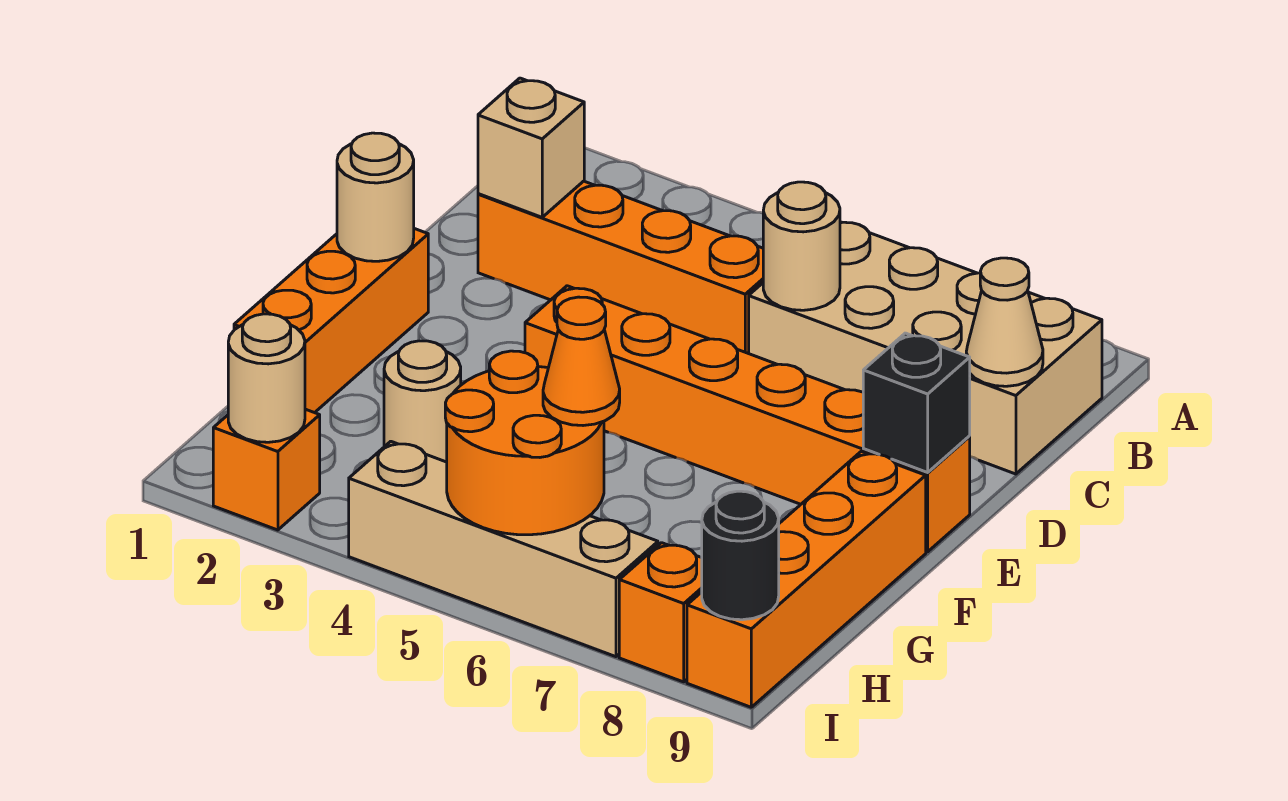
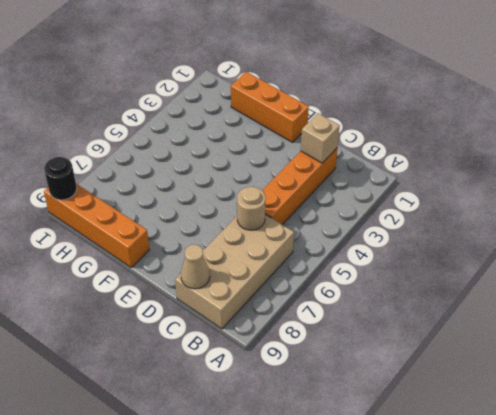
none -> orange 1x6 brick [525,286,970,552]
none -> tan 1x1 round brick [384,341,461,462]
none -> orange 1x1 brick [213,409,320,530]

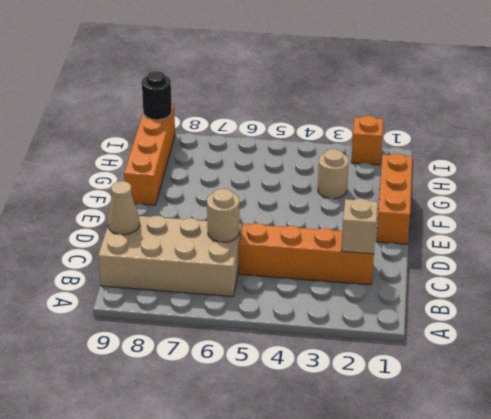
none -> orange 1x6 brick [525,286,970,552]
none -> tan 1x4 brick [349,441,658,657]
none -> orange 1x1 brick [619,543,702,682]

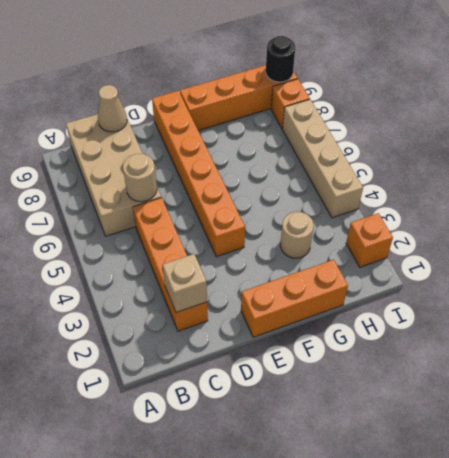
none -> tan 1x1 round brick [337,133,414,261]
none -> black 1x1 brick [863,333,970,472]
none -> orange 2x2 round brick [445,351,604,535]

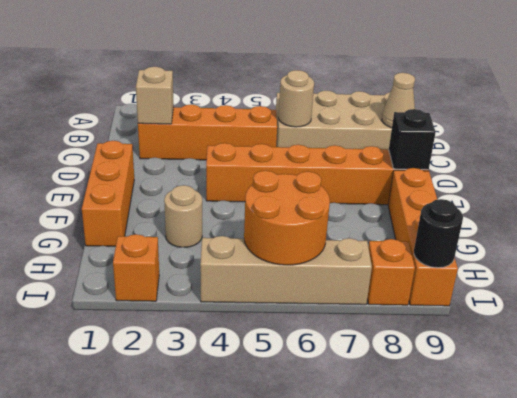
none -> tan 1x1 round brick [337,133,414,261]
none -> tan 1x1 round brick [228,314,305,442]
none -> orange 1x1 cone [543,297,620,426]

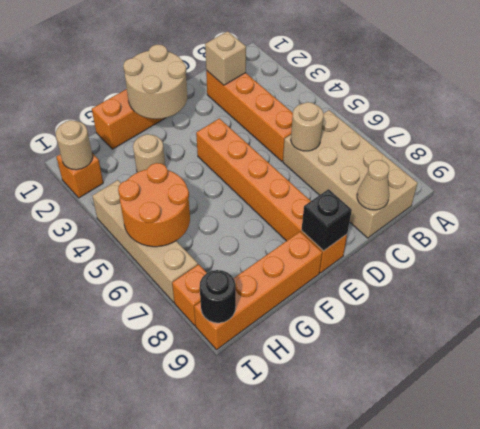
tan 2x2 round brick [123,45,187,119] -> tan 1x1 round brick [337,133,414,261]
none -> orange 1x1 cone [543,297,620,426]

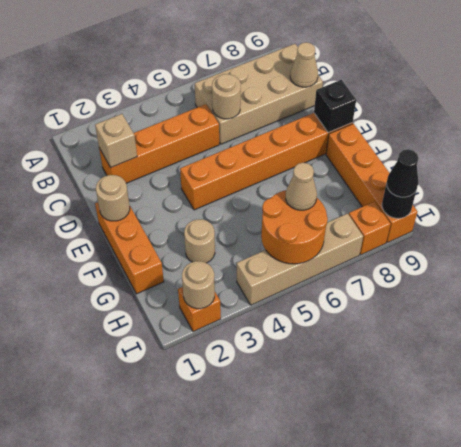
tan 1x1 cone [286,163,317,210] -> orange 1x1 cone [543,297,620,426]
black 1x1 cone [387,149,418,197] -> none

